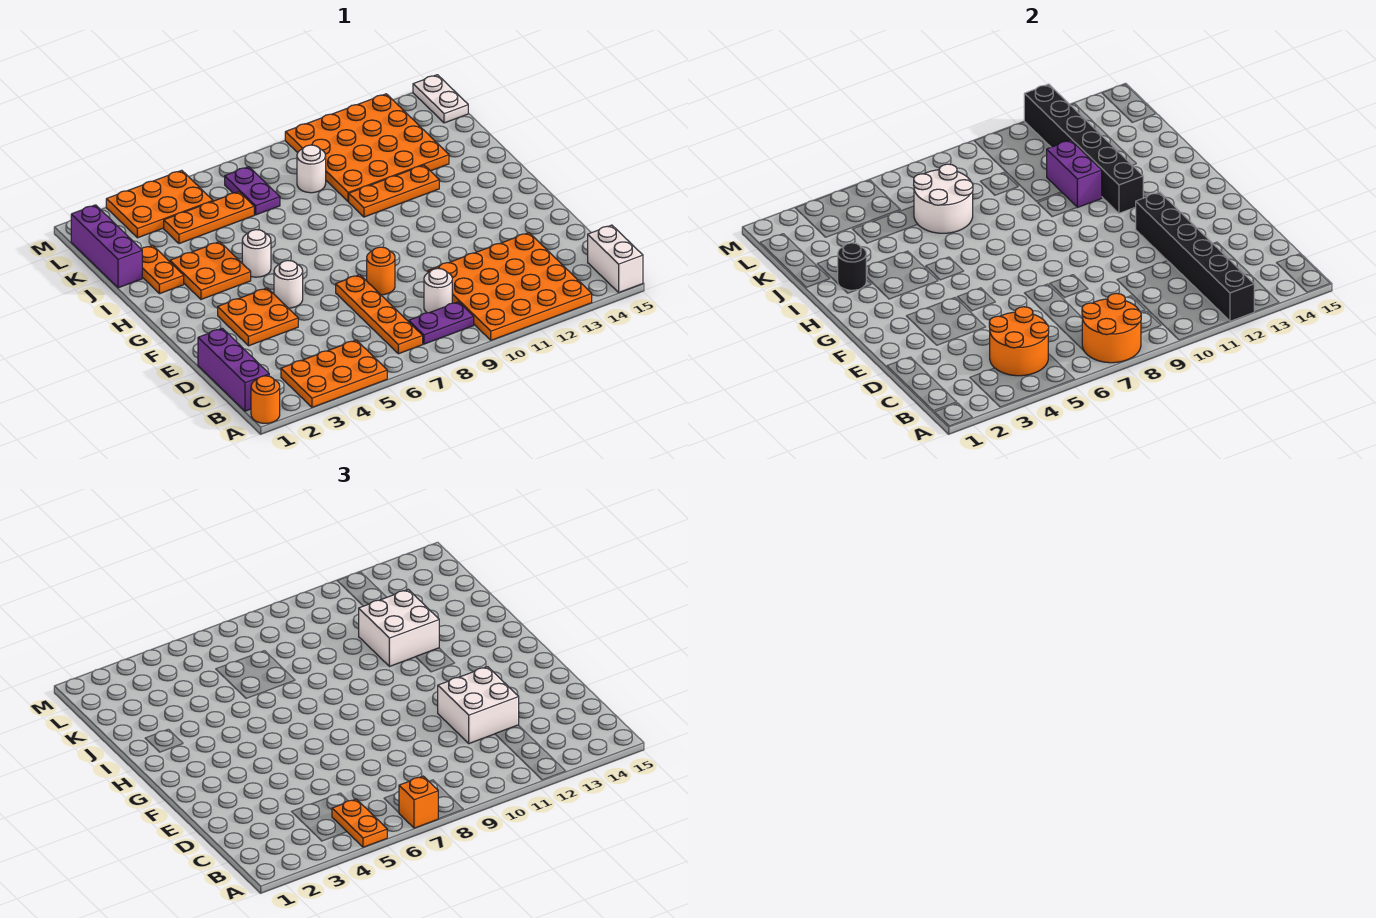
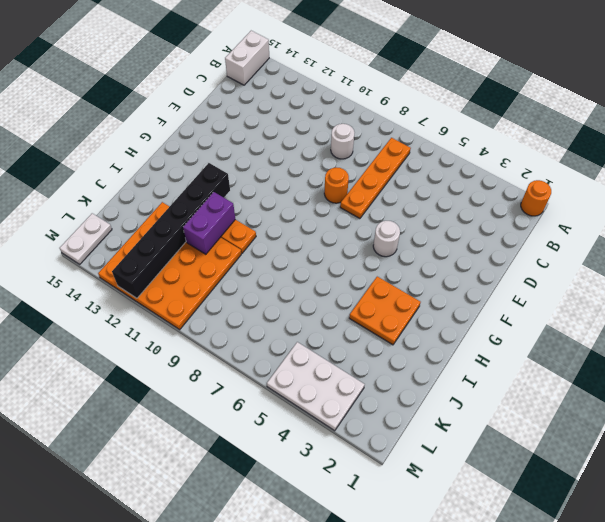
white 2x3 plate [267,342,365,431] -> orange 2x3 plate [106,170,213,238]
none -> orange 2x3 plate [281,340,387,407]
none -> orange 4x4 plate [428,233,592,340]
none -> purple 1x3 brick [198,328,269,411]
none -> purple 1x2 plate [409,302,474,344]

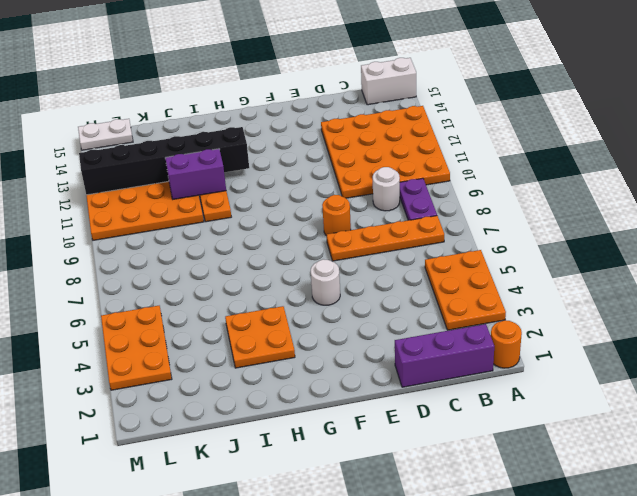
none -> orange 2x2 plate [218,288,298,346]
none -> white 1x1 round brick [242,230,271,277]
none -> orange 1x2 plate [141,245,184,294]
none -> purple 1x3 brick [71,205,142,288]

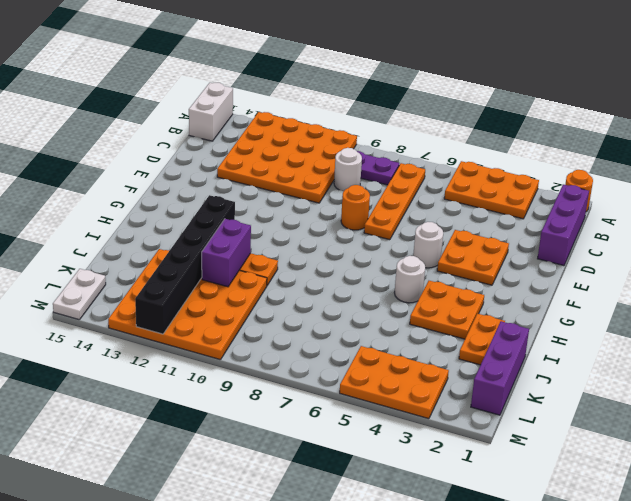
none -> orange 1x3 plate [164,192,254,244]
none -> purple 1x2 plate [225,167,280,215]
none -> white 1x1 round brick [297,145,326,193]
none -> orange 2x2 round brick [1082,293,1141,363]

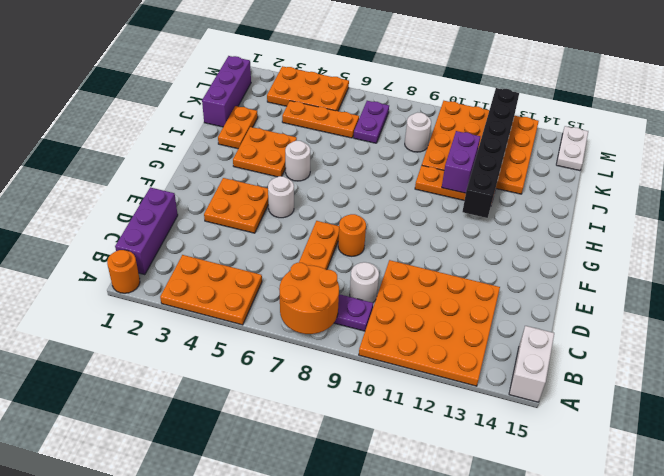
none -> black 1x6 brick [1136,192,1254,321]
none -> orange 2x2 round brick [989,307,1049,376]
none -> black 1x1 round brick [838,243,866,290]
none -> white 2x2 round brick [914,164,973,233]

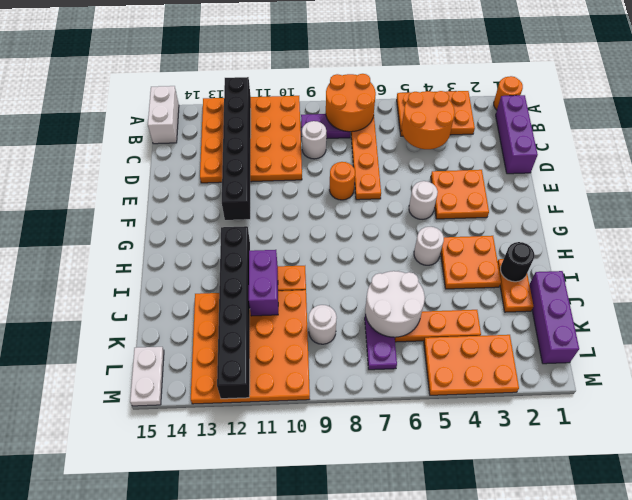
none -> orange 1x2 plate [332,799,387,847]
none -> orange 1x1 brick [399,776,438,828]
none -> white 2x2 brick [438,667,519,744]
none -> white 2x2 brick [359,589,439,667]

